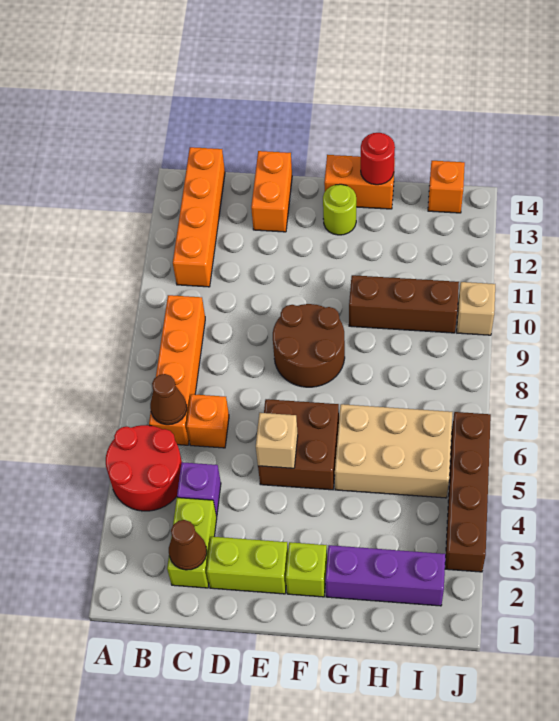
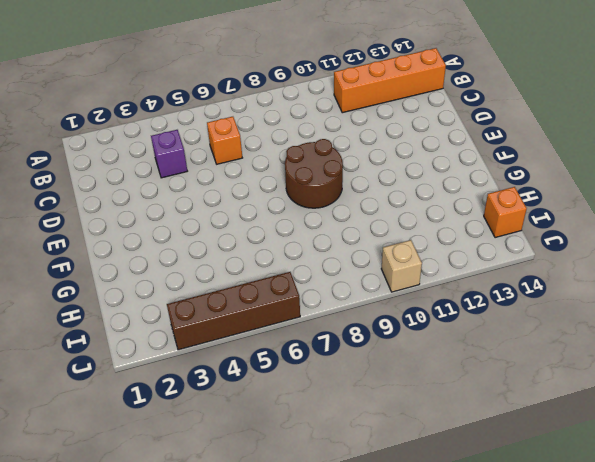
none -> red 2x2 round brick [106,425,182,511]
none -> orange 1x4 brick [149,295,205,445]
none -> lime 1x2 brick [167,498,217,588]

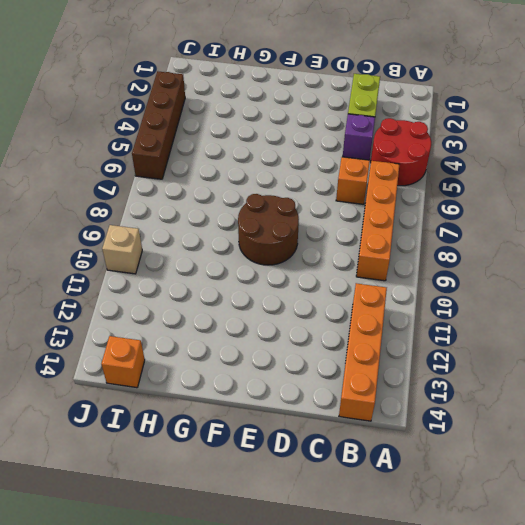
none -> lime 1x2 brick [207,537,288,594]
none -> orange 1x2 brick [251,151,292,232]
none -> brown 2x2 brick [258,399,339,490]

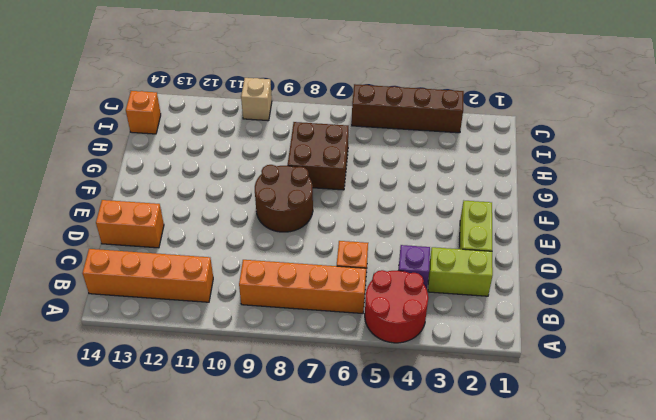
brown 2x2 brick [288,122,349,190] -> brown 2x2 brick moved to [258,399,339,490]
none -> lime 1x1 brick [286,542,327,597]
none -> lime 1x1 round brick [323,184,356,235]
none -> orange 1x2 brick [324,155,395,209]

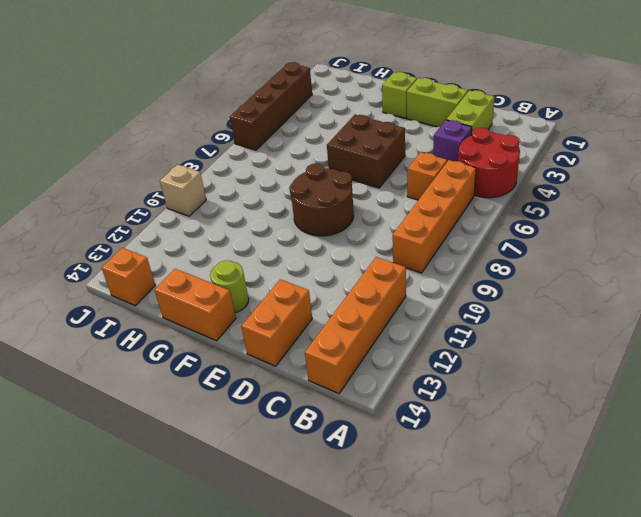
none -> purple 1x3 brick [325,545,446,606]
none -> tan 2x3 brick [335,404,452,498]
none -> brown 1x3 brick [349,275,459,333]

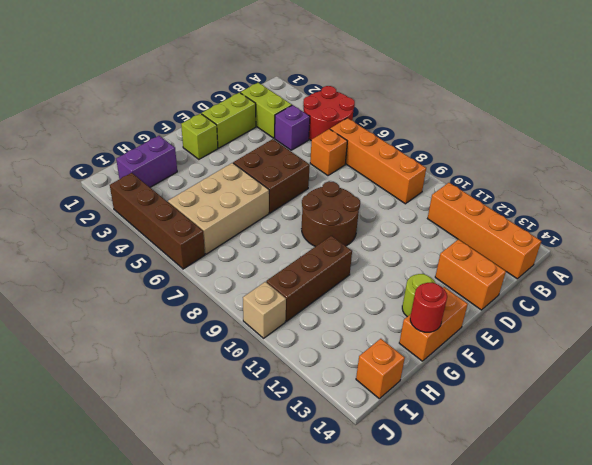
purple 1x2 brick [116,136,177,187] -> purple 1x3 brick [325,545,446,606]
none -> brown 1x1 cone [150,374,187,425]
none -> brown 1x1 cone [169,520,207,570]
none -> tan 1x1 brick [256,413,298,468]

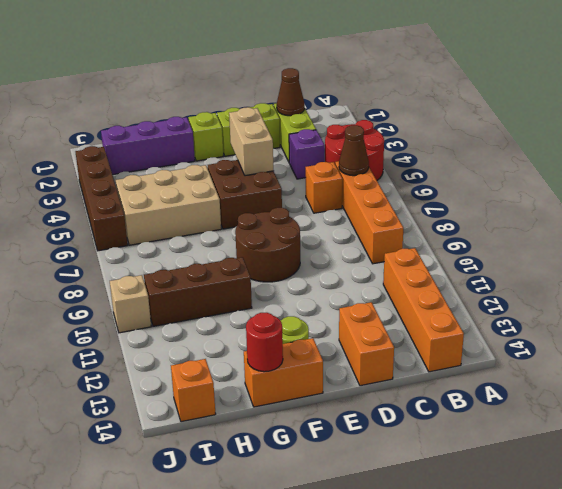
tan 1x2 brick [229,107,274,176] -> tan 1x1 brick [256,413,298,468]

